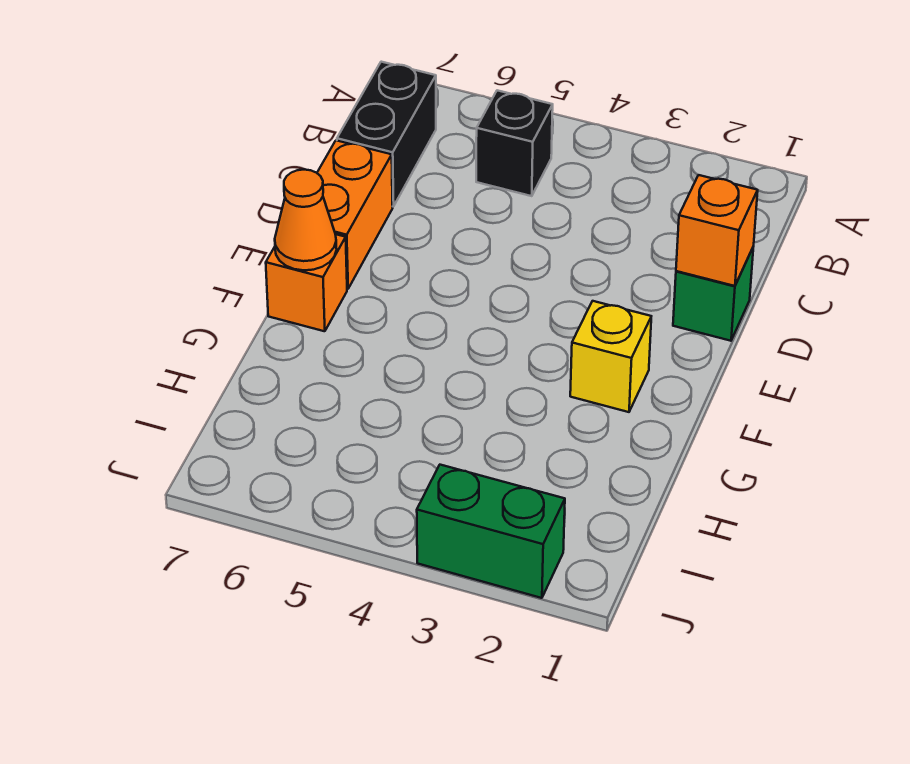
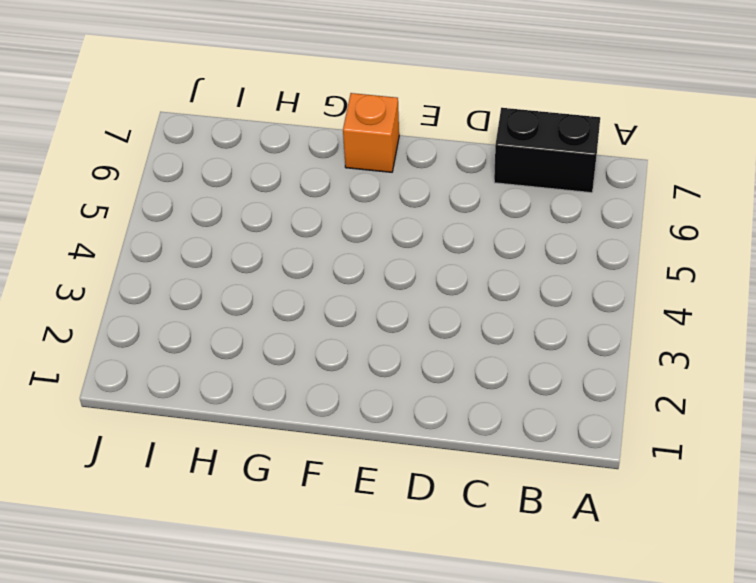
none -> black 1x1 brick [476,90,553,196]
none -> green 1x1 brick [673,248,753,341]

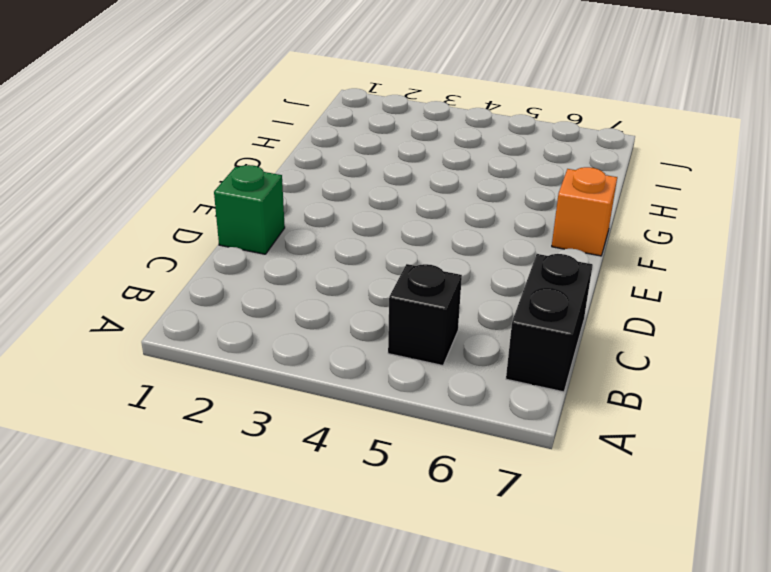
none -> orange 1x2 brick [317,140,393,289]
none -> yellow 1x1 brick [570,301,651,412]

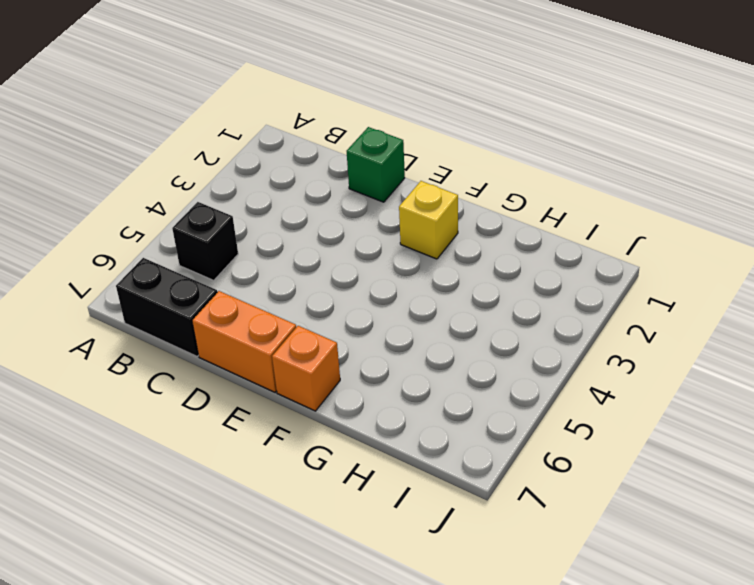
none -> green 1x2 brick [417,465,565,598]
none -> orange 1x1 brick [676,175,758,286]

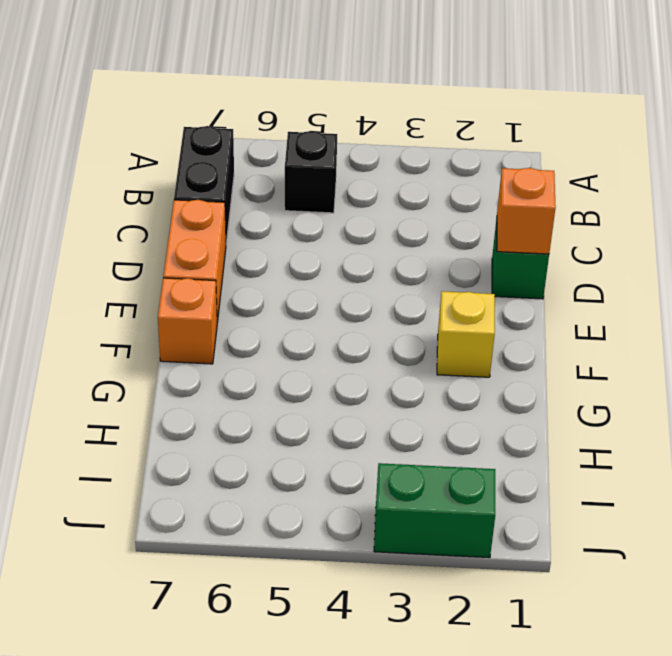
none -> orange 1x1 cone [275,170,337,270]

